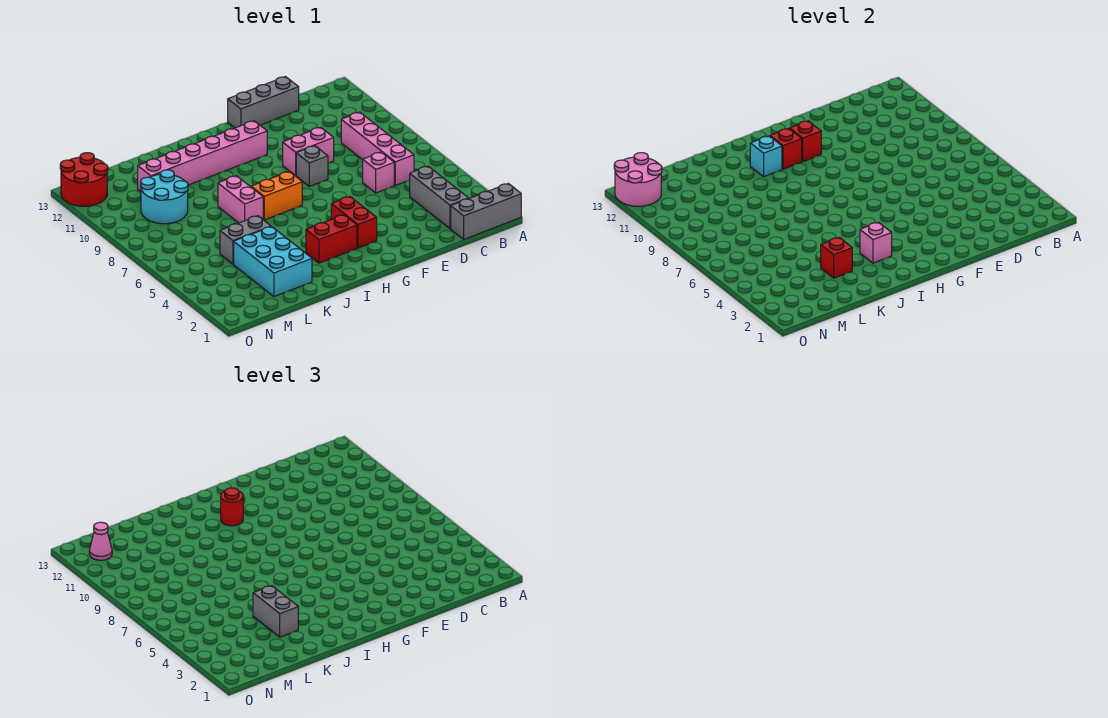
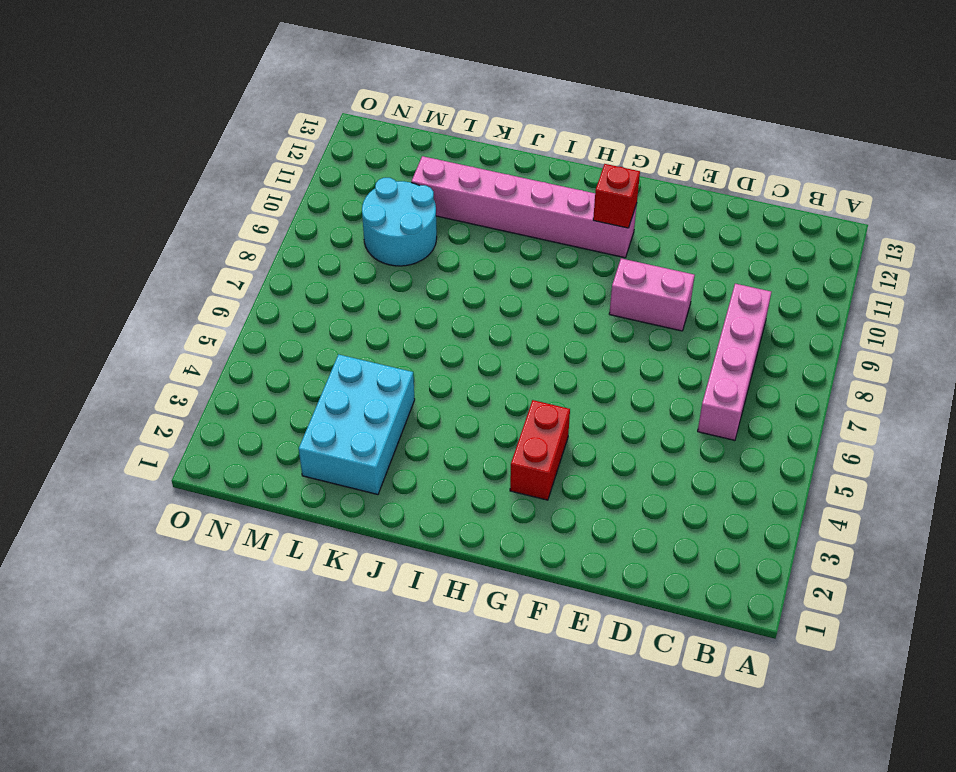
none -> grey 1x3 brick [451,183,521,239]
none -> grey 1x3 brick [410,166,469,229]
none -> pink 1x1 brick [363,152,394,193]

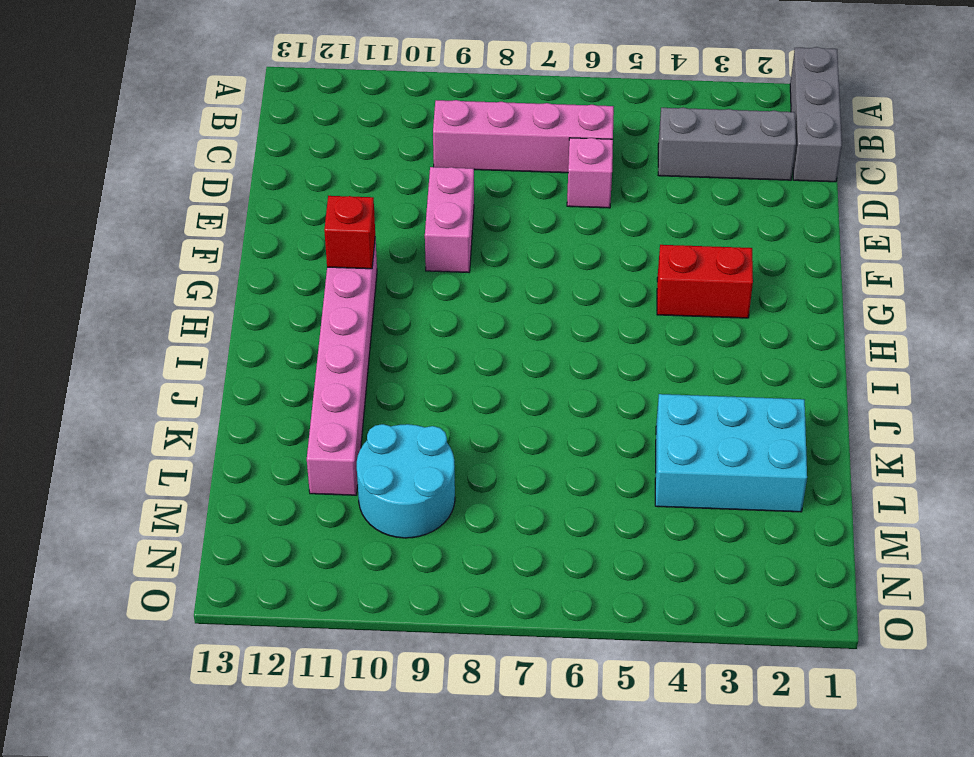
none -> grey 1x3 brick [228,77,299,128]
none -> grey 1x1 brick [296,146,328,186]
none -> red 1x2 brick [306,215,357,263]

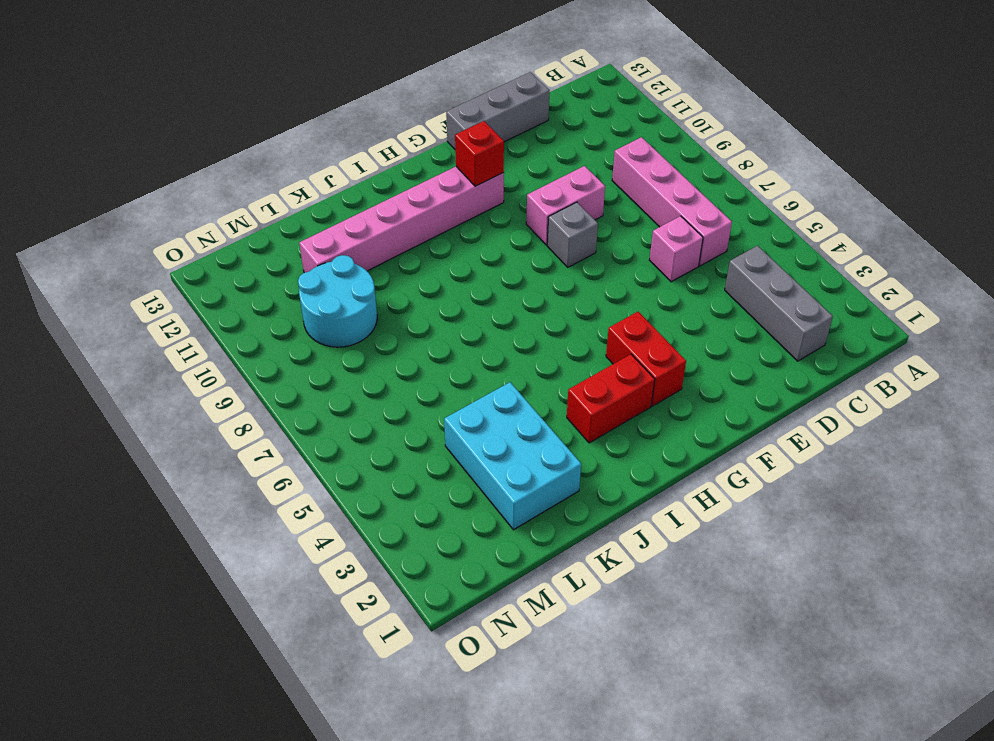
none -> grey 1x3 brick [451,183,521,239]
none -> orange 1x2 brick [251,172,302,220]
none -> pink 1x2 brick [218,176,263,223]

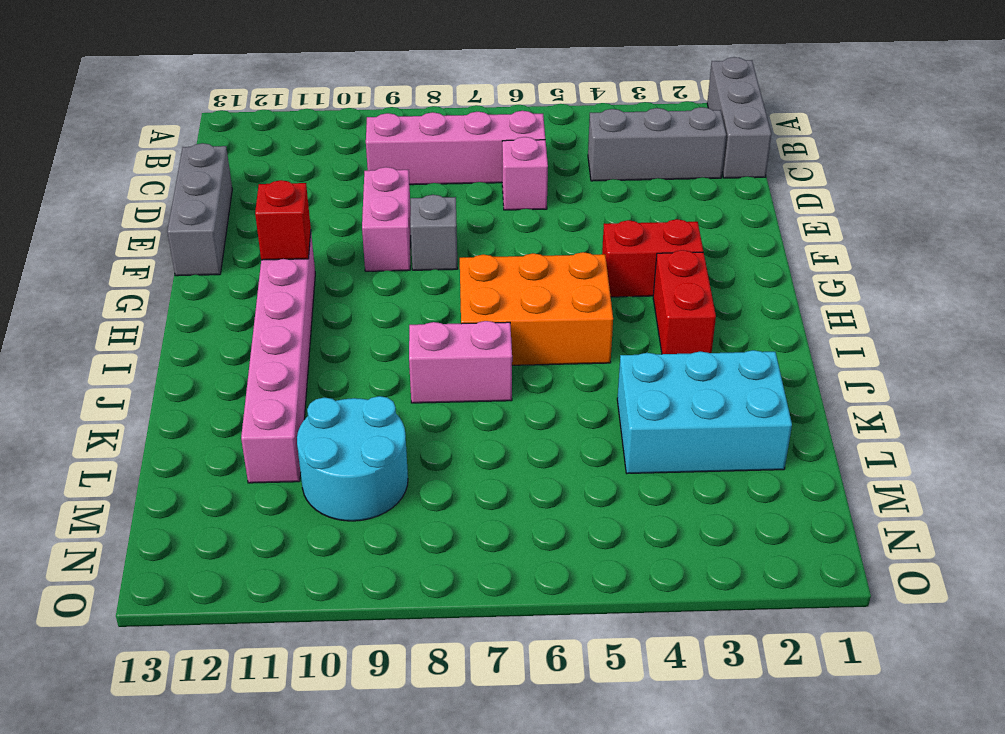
orange 2x3 brick [460,252,613,365] -> orange 1x2 brick [251,172,302,220]
none -> grey 1x2 brick [220,216,271,264]
none -> red 2x2 round brick [60,153,108,206]
none -> red 1x1 brick [770,128,802,169]

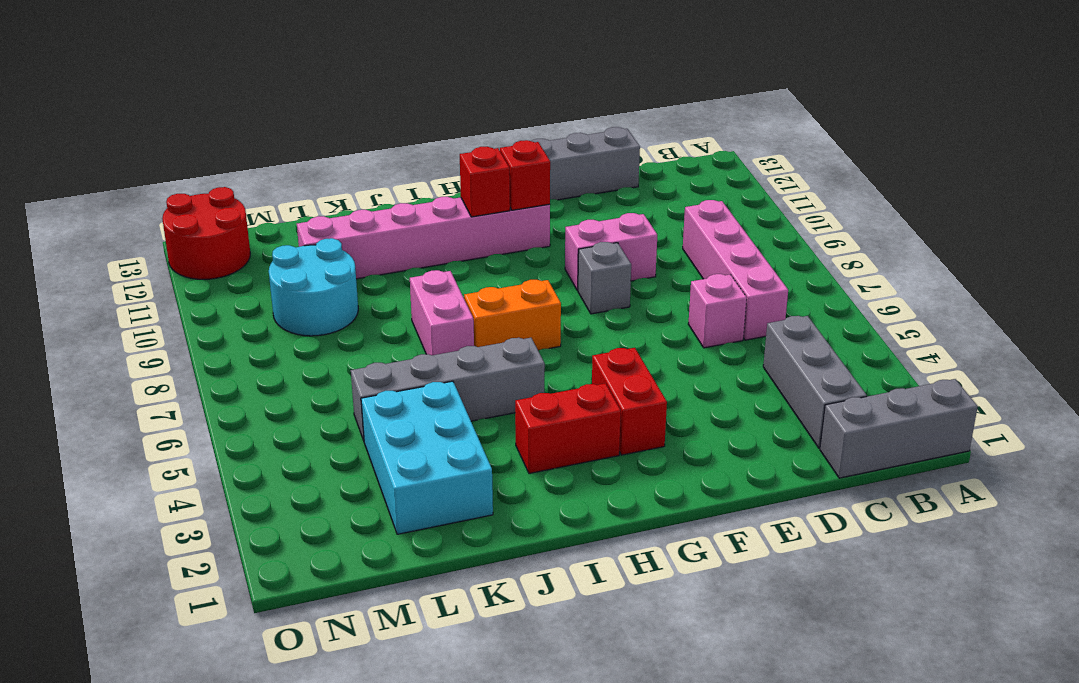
grey 1x4 brick [351,338,545,440] -> grey 1x2 brick [220,216,271,264]
none -> pink 1x1 brick [860,222,892,263]
none -> cyan 1x1 brick [750,136,782,177]
none -> red 1x1 brick [821,237,852,278]

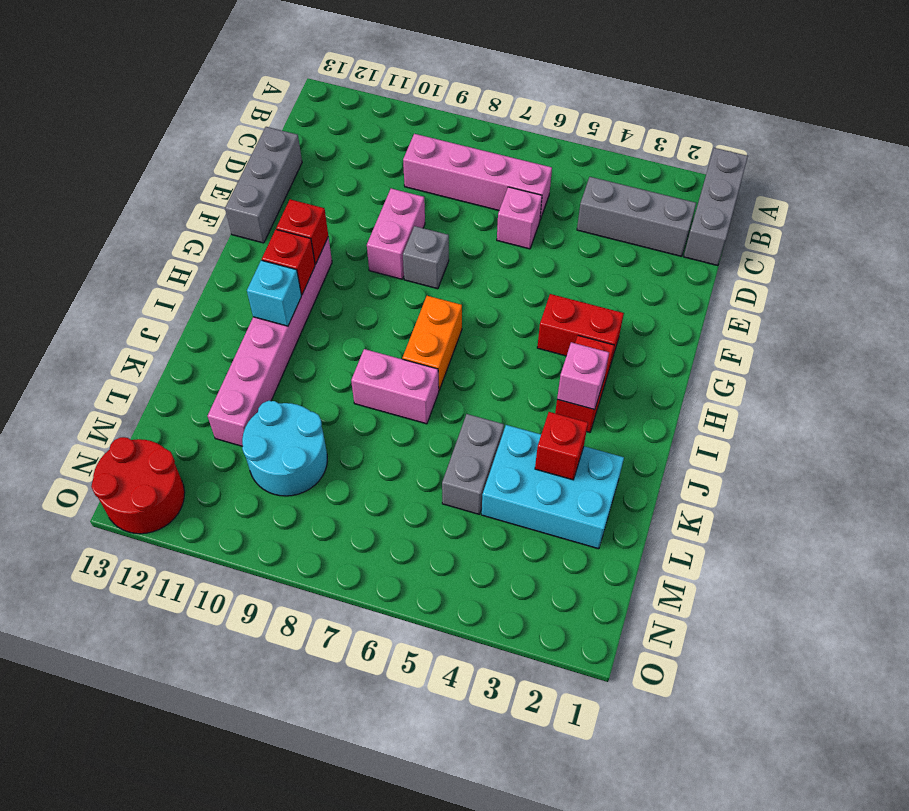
none -> pink 2x2 round brick [614,153,662,206]
none -> red 1x1 round brick [221,488,243,526]
none -> grey 1x2 brick [253,586,298,637]

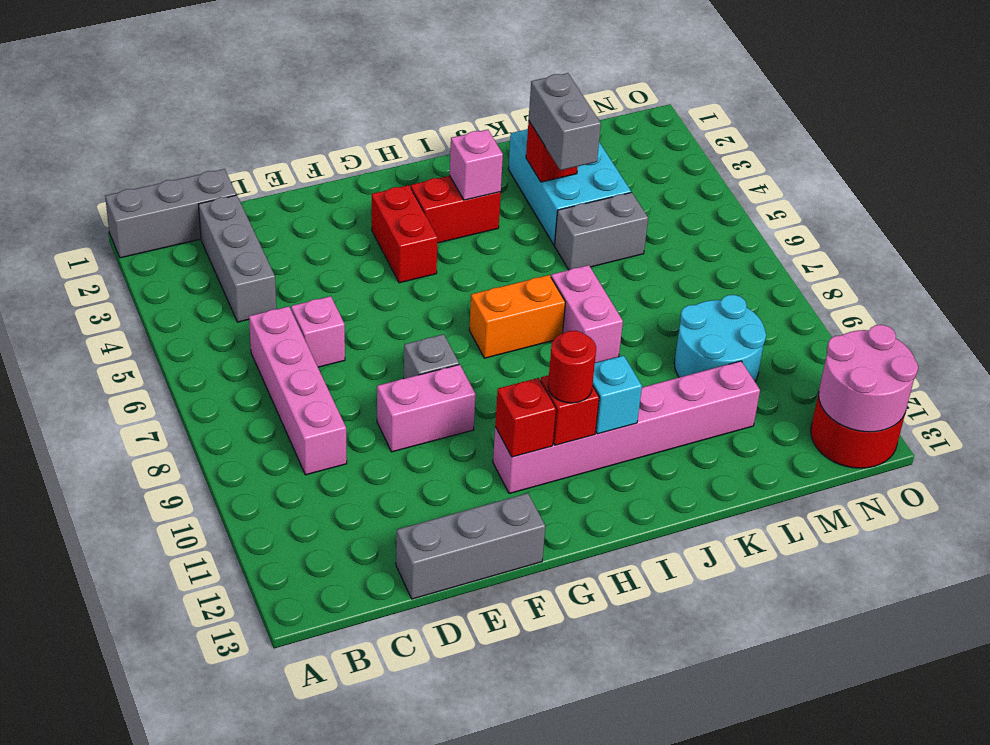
none -> pink 1x1 cone [89,522,112,560]

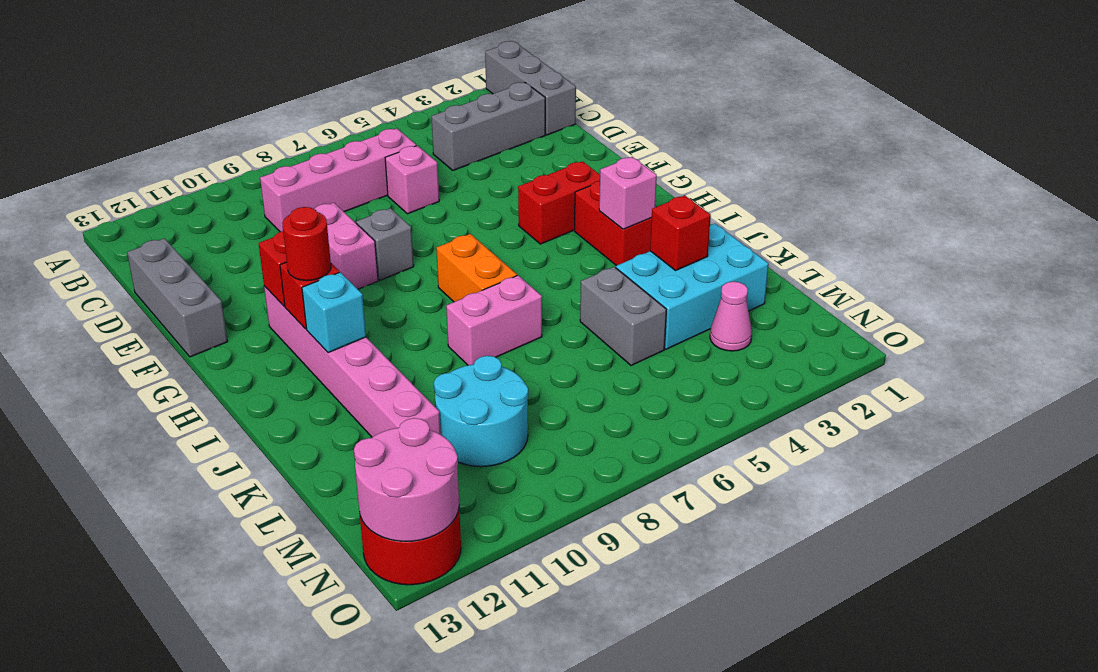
pink 1x1 cone [710,282,752,351] -> pink 1x1 cone moved to [89,522,112,560]
none -> grey 1x2 brick [253,586,298,637]

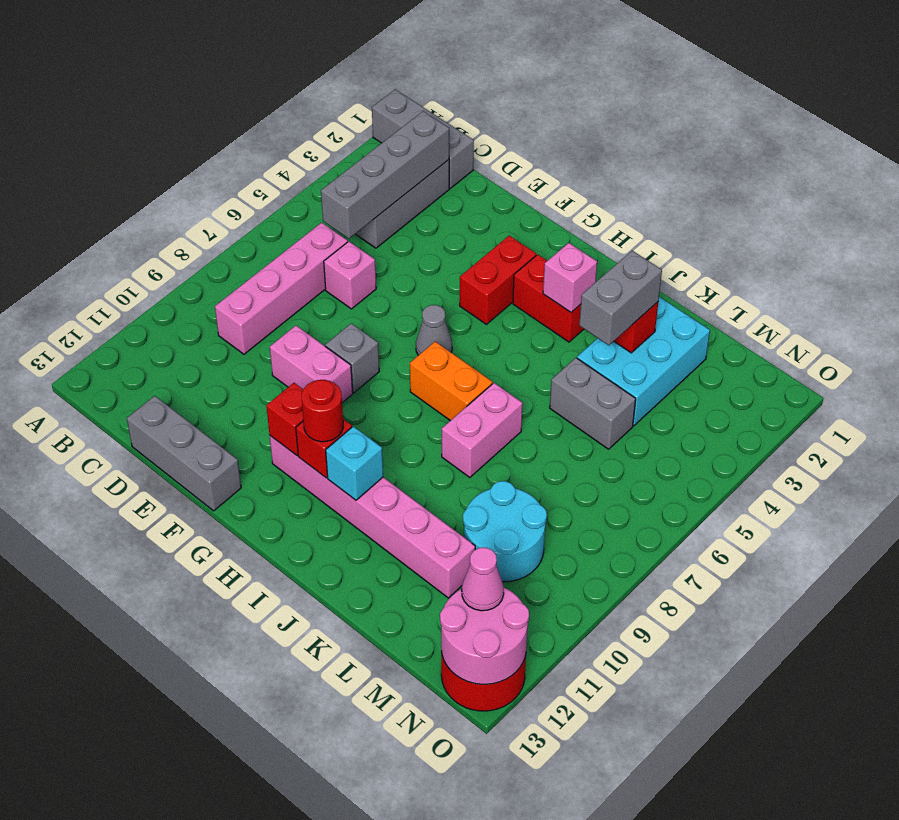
grey 1x4 brick [321,111,449,239] -> none
grey 1x1 cone [416,305,452,355] -> none

